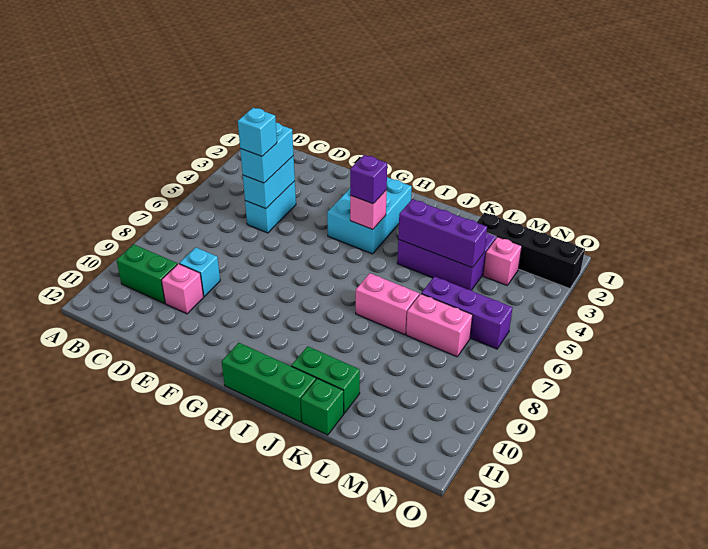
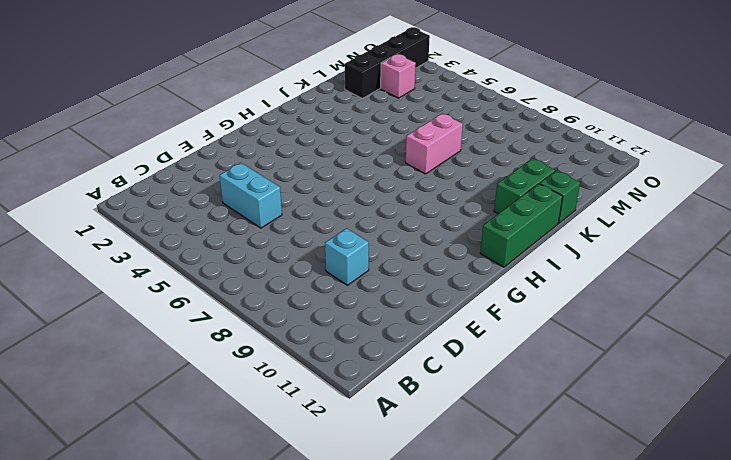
none -> green 1x2 brick [116,244,177,303]
none -> pink 1x1 brick [161,264,204,314]
none -> cyan 2x3 brick [327,177,412,254]

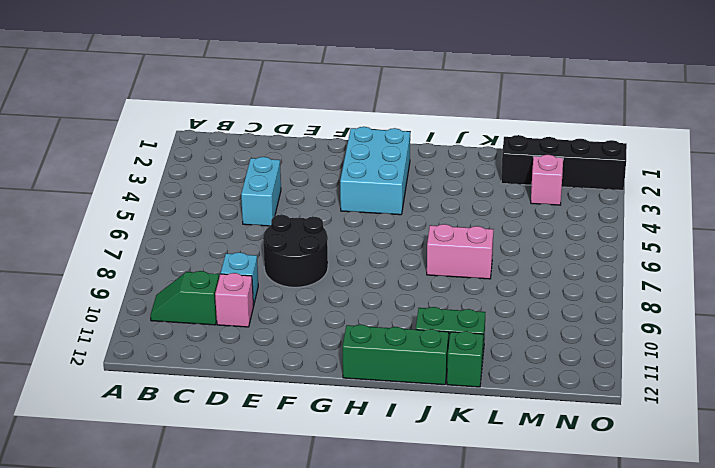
green 1x2 slope [150,271,219,325] -> green 1x2 brick [116,244,177,303]
black 2x2 round brick [263,215,328,287] -> none
none -> purple 2x3 brick [397,233,496,290]
none -> purple 1x3 brick [421,276,513,349]
none -> pink 1x2 brick [406,294,473,357]

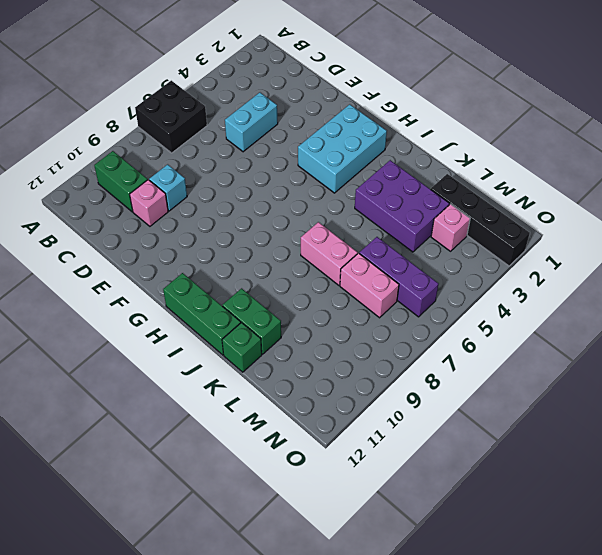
black 2x2 brick [135,81,207,153] -> none
none -> cyan 1x2 brick [243,156,295,209]
none -> pink 1x1 brick [350,190,387,229]
none -> purple 1x3 brick [398,199,487,268]

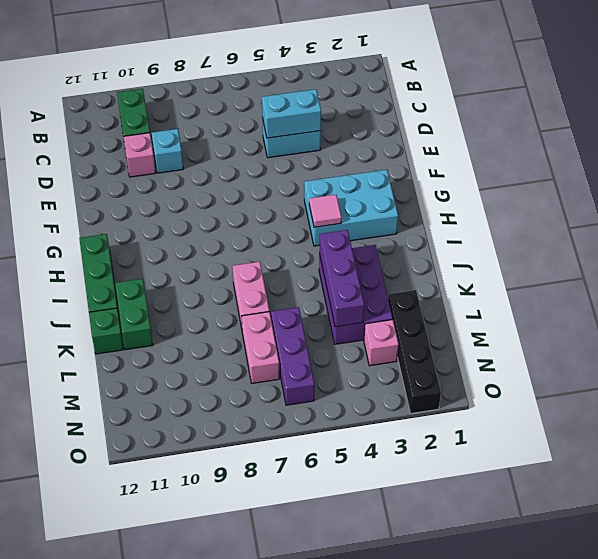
pink 1x1 tile [309,195,342,227] -> pink 1x1 brick [350,190,387,229]
none -> cyan 1x2 brick [240,123,294,183]
none -> purple 1x1 brick [350,155,387,204]
none -> cyan 1x1 brick [238,108,277,156]

